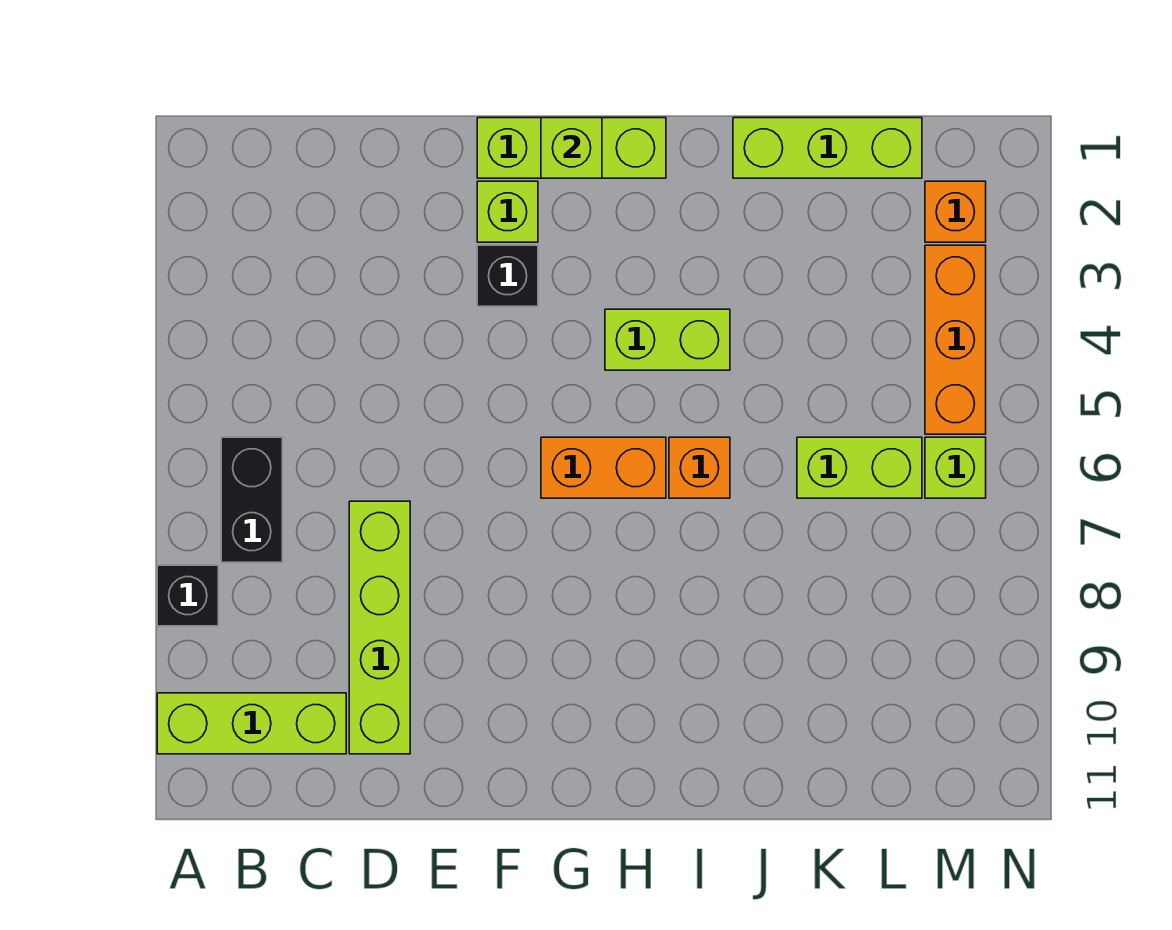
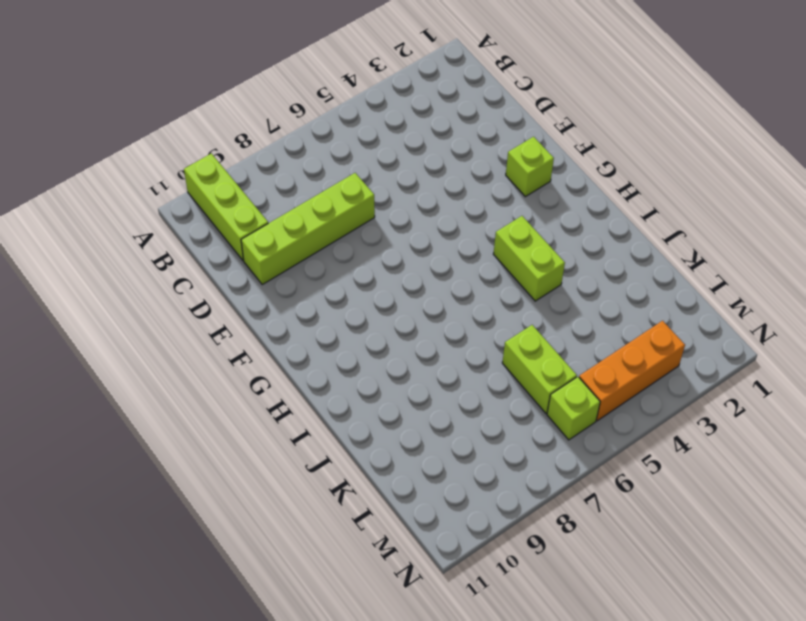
none -> black 1x1 brick [157,565,218,626]
none -> black 1x2 brick [221,437,282,562]
none -> lime 1x3 brick [477,118,666,178]

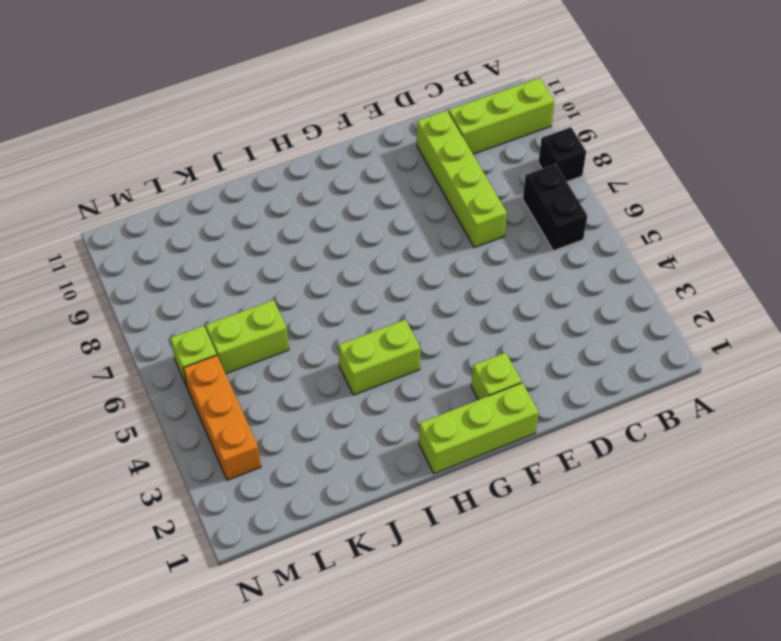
none -> black 1x1 brick [477,245,538,306]
none -> orange 1x2 brick [541,437,666,498]
none -> orange 1x1 brick [669,437,730,498]

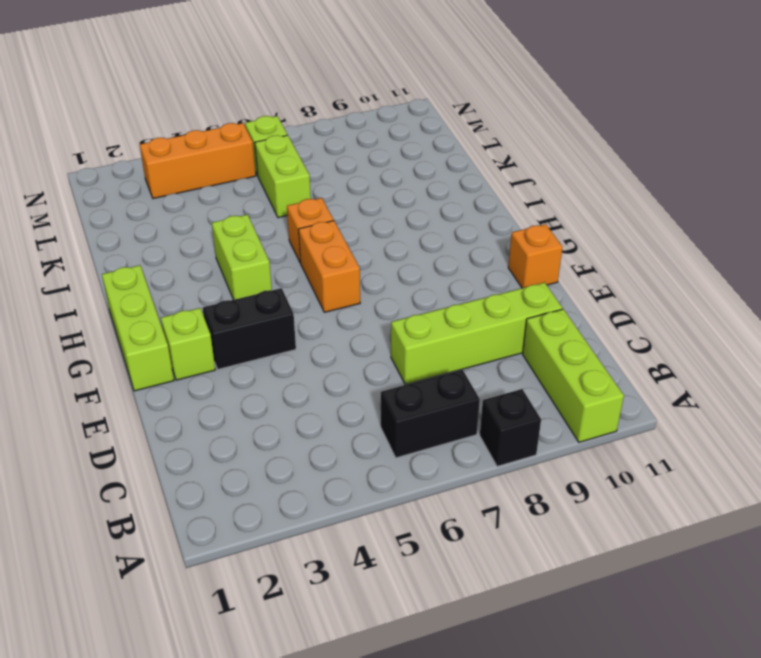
black 1x2 brick [203,288,296,369] -> black 1x1 brick [477,245,538,306]
orange 1x1 brick [508,224,563,288] -> orange 1x1 brick moved to [925,181,986,242]
none -> lime 1x3 brick [733,118,922,178]
none -> lime 1x1 brick [541,118,602,178]

